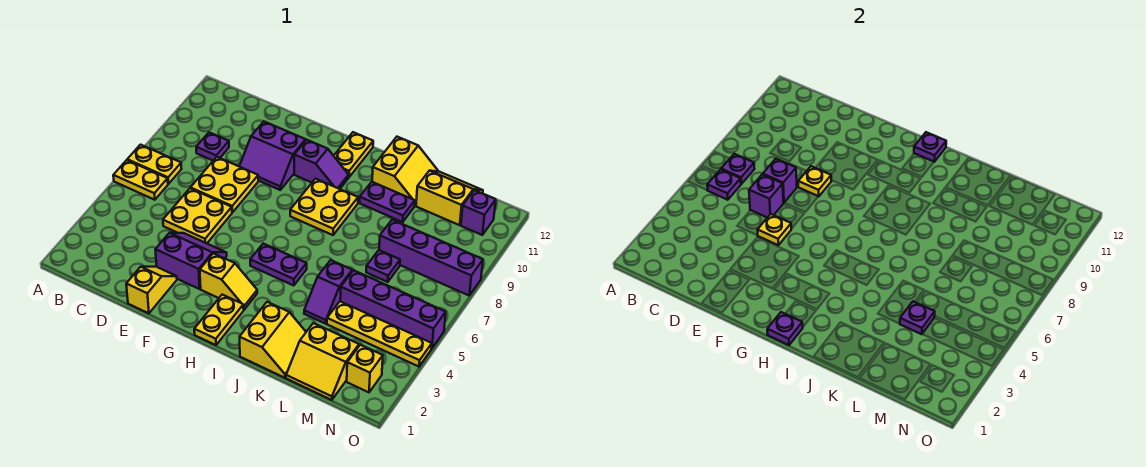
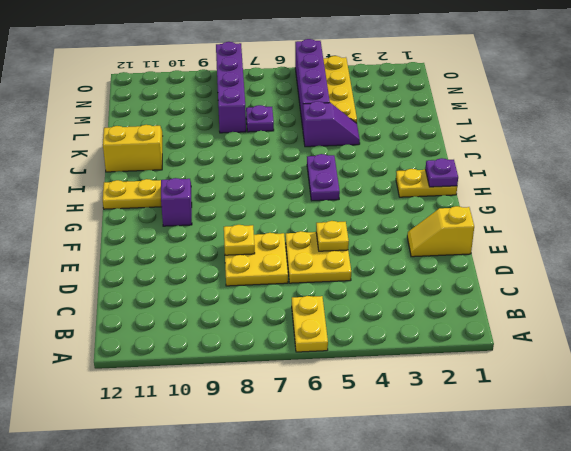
none -> yellow 1x2 plate [127,145,181,184]
none -> purple 1x1 plate [196,132,229,160]
none -> purple 2x2 slope [155,233,227,289]
none -> purple 2x2 slope [239,122,306,190]

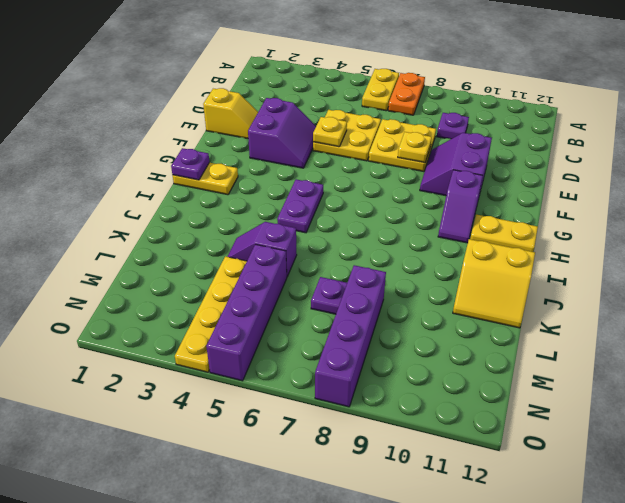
orange 1x2 plate [388,73,425,115] -> yellow 1x2 plate [127,145,181,184]
none -> yellow 1x2 slope [200,253,257,310]
none -> yellow 2x2 plate [290,179,358,235]
none -> yellow 2x2 slope [240,302,306,378]
none -> purple 1x2 plate [360,182,415,222]

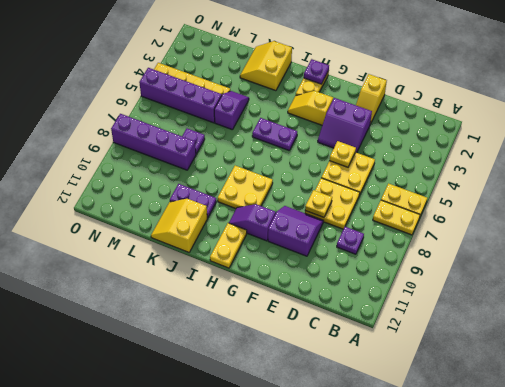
none -> yellow 2x2 slope [286,323,359,400]
none -> yellow 2x2 slope [416,171,483,225]
none -> yellow 1x1 brick [347,345,383,392]
none -> purple 1x1 brick [461,190,496,235]

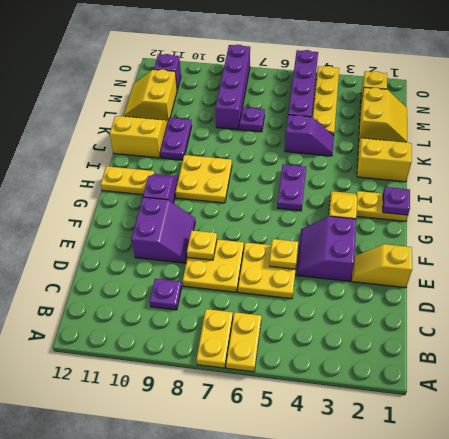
none -> purple 1x1 plate [707,169,741,200]
none -> purple 1x1 plate [721,154,754,184]
none -> purple 1x1 brick [749,174,783,218]
none -> purple 1x1 brick [763,159,797,203]

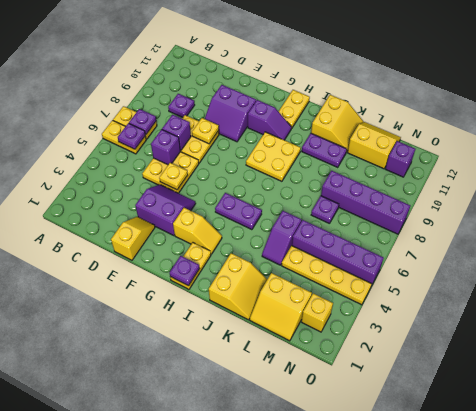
none -> purple 1x1 plate [914,132,946,162]
none -> purple 1x1 plate [900,302,935,334]

